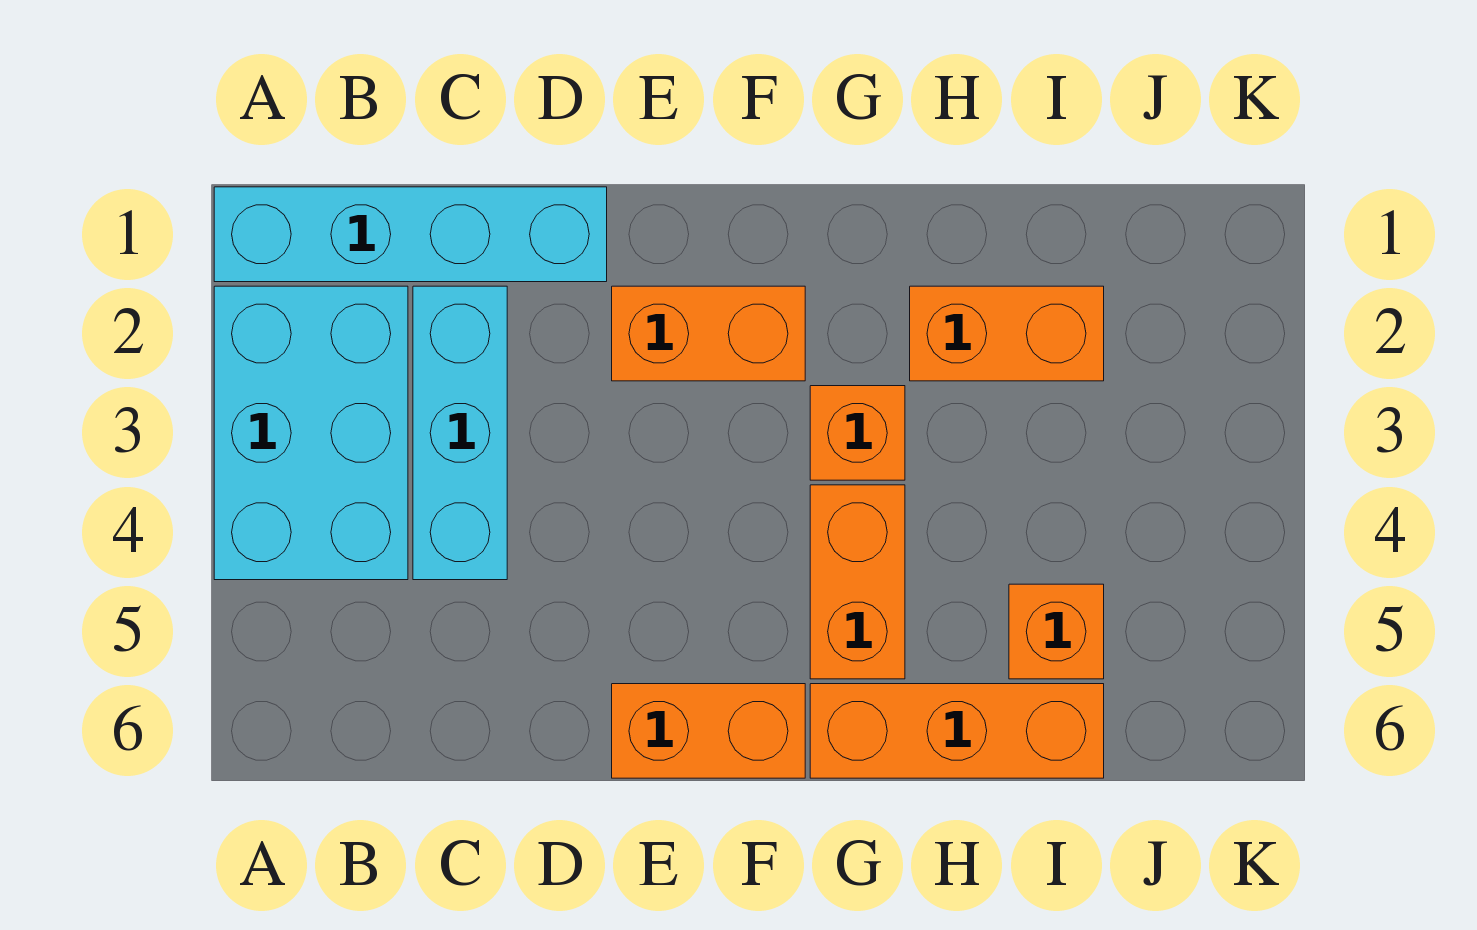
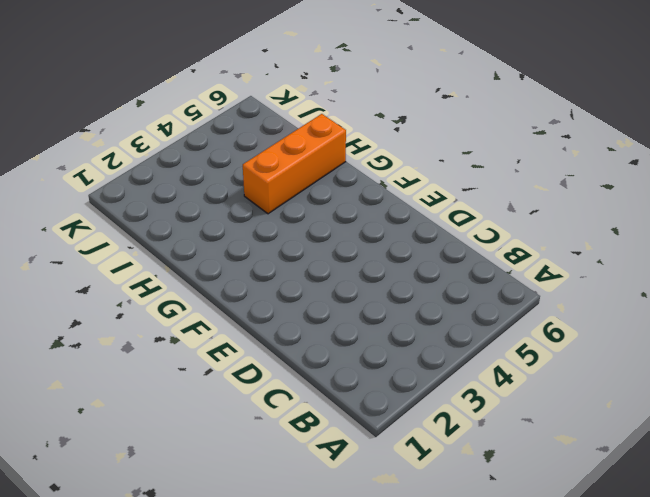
orange 1x3 brick [243,114,346,214] -> orange 1x3 brick turned to [810,684,1104,778]
none -> cyan 1x4 brick [214,187,607,282]
none -> cyan 2x3 brick [214,286,408,580]

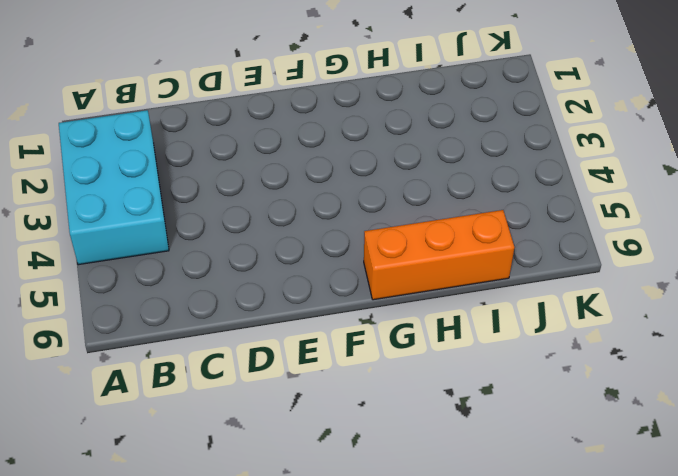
none -> cyan 1x4 brick [214,187,607,282]
none -> cyan 1x3 brick [413,286,507,580]

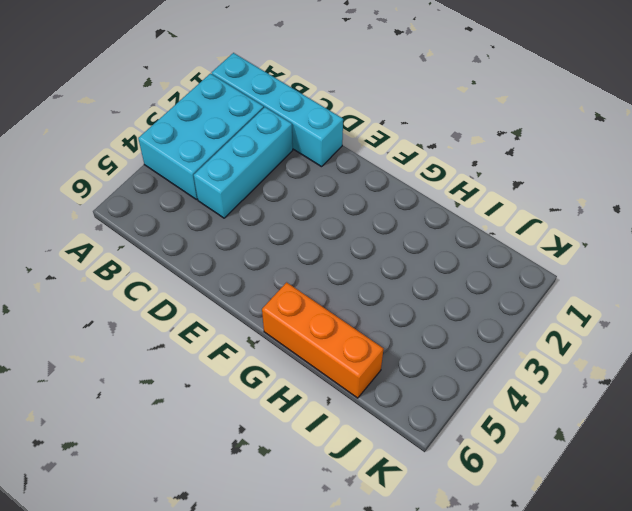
none -> orange 1x2 brick [612,286,805,381]
none -> orange 1x2 brick [612,684,805,778]

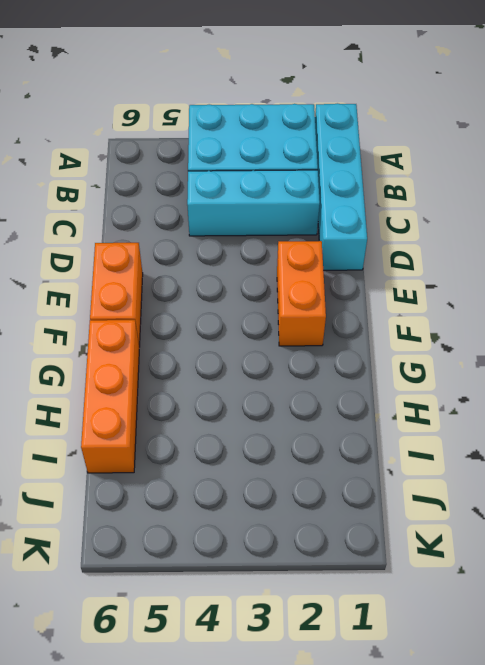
none -> orange 1x1 brick [810,386,905,480]
none -> orange 1x2 brick [810,485,905,679]

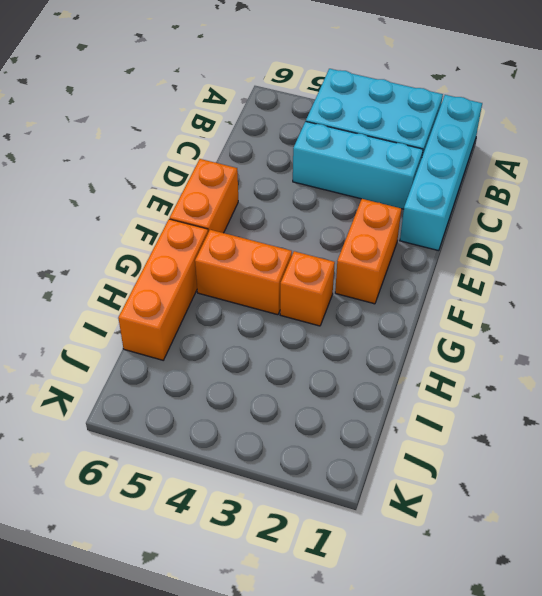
none -> orange 1x2 brick [910,286,1104,381]
none -> orange 1x1 brick [1009,584,1104,679]

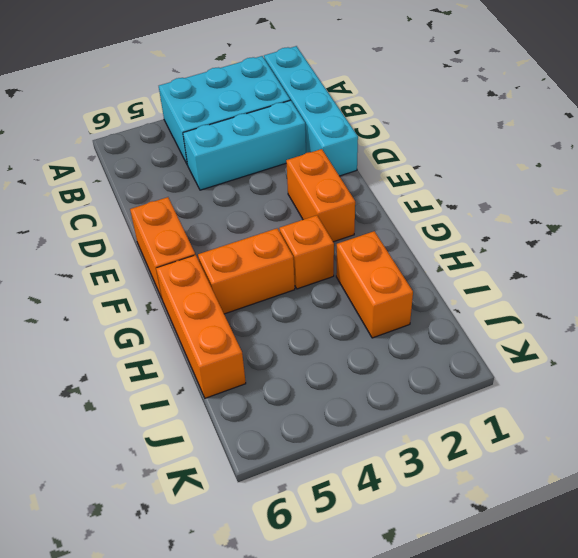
none -> orange 1x1 brick [1009,584,1104,679]

